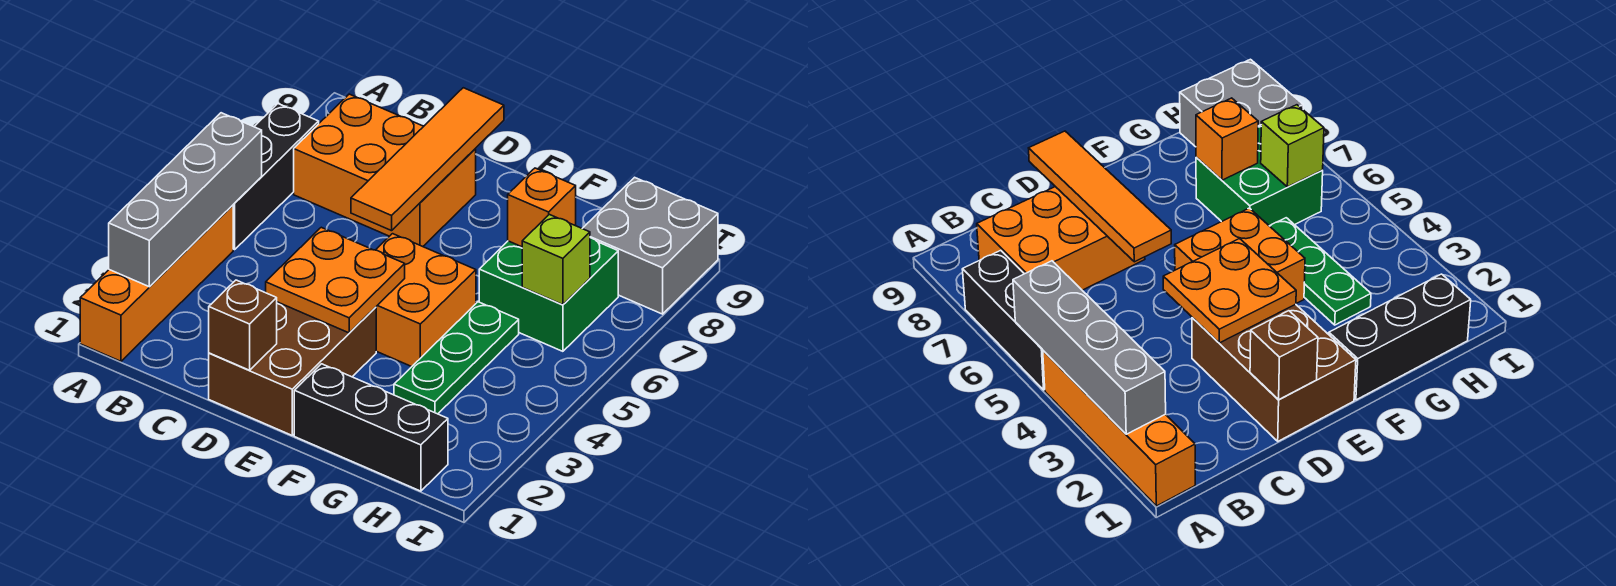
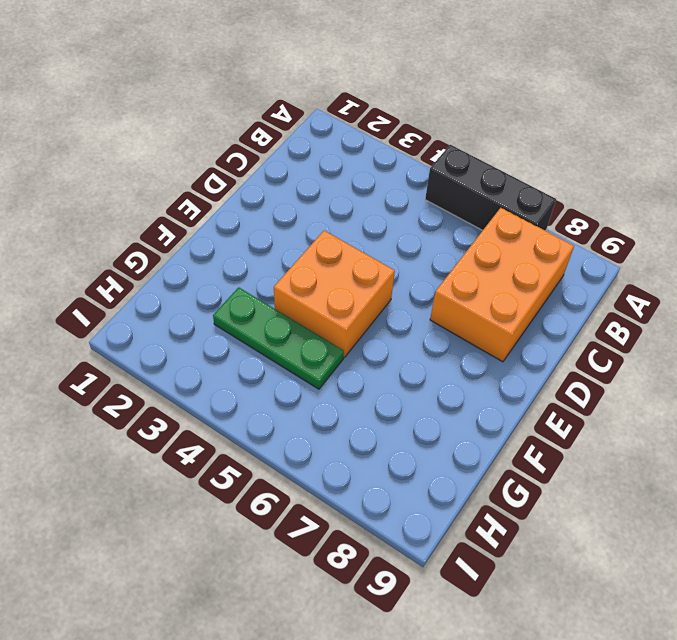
none -> orange 1x4 brick [80,205,233,361]
none -> brown 2x3 brick [209,302,376,435]
none -> black 1x3 brick [294,364,448,491]

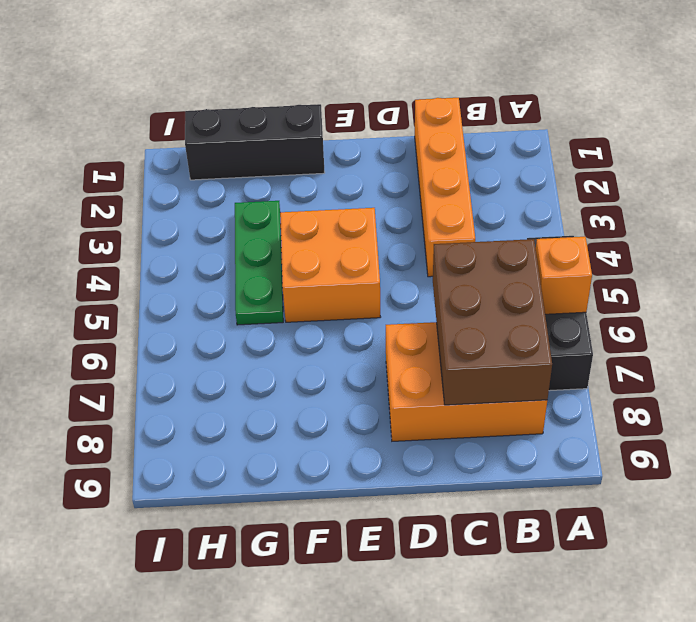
orange 1x1 brick [536,237,592,314] -> orange 1x1 brick moved to [508,168,576,247]
brown 2x3 brick [433,239,552,405] -> brown 2x3 brick moved to [209,302,376,435]
orange 1x4 brick [415,98,475,277] -> orange 1x4 brick moved to [80,205,233,361]
none -> green 2x2 brick [479,238,618,351]
none -> grey 2x2 brick [582,177,718,314]
none -> grey 1x4 brick [109,113,262,287]

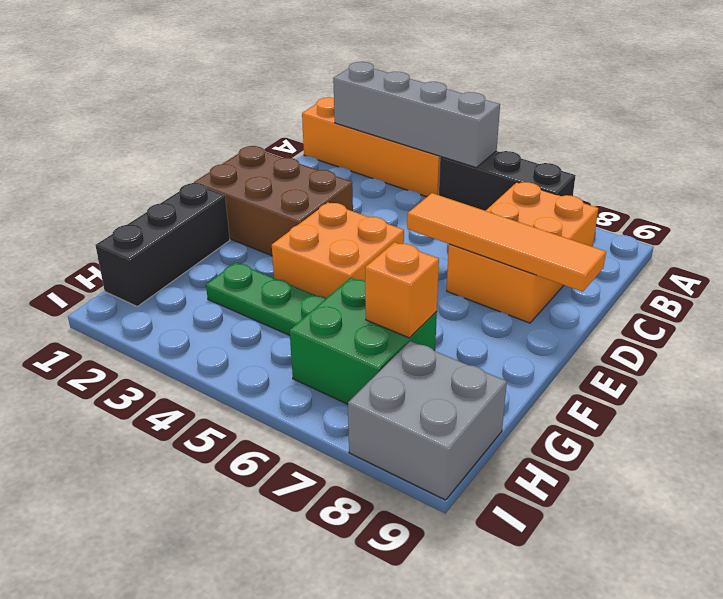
none -> brown 1x1 brick [209,280,277,370]
none -> orange 2x2 plate [266,227,405,333]
none -> lime 1x1 brick [522,214,590,305]

